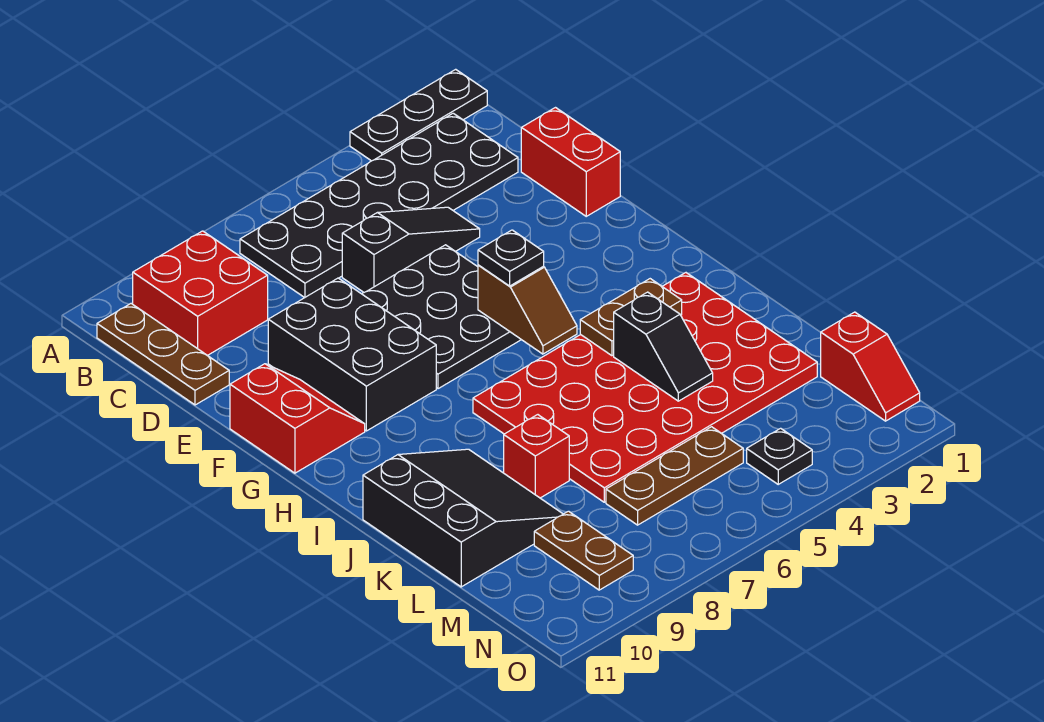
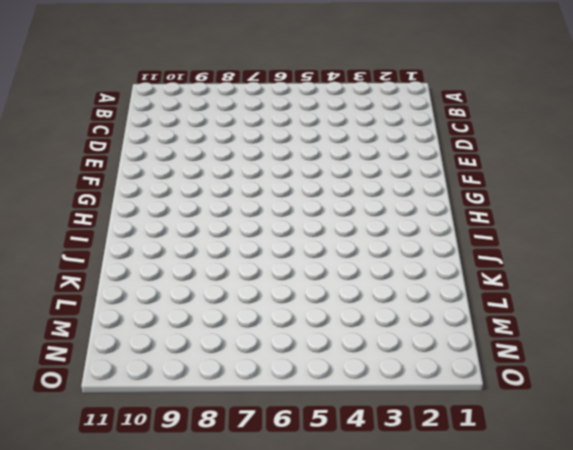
none -> black 1x3 plate [350,69,487,161]
none -> black 2x6 plate [240,113,518,298]
none -> red 2x2 brick [133,231,268,356]

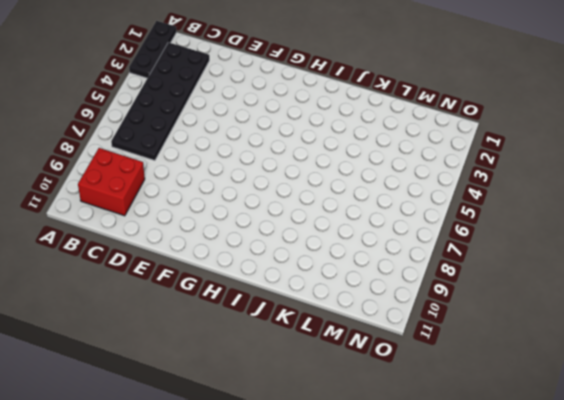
none -> brown 1x3 plate [97,304,229,405]
none -> red 1x2 brick [521,108,620,216]
none -> black 1x3 slope [342,207,480,292]

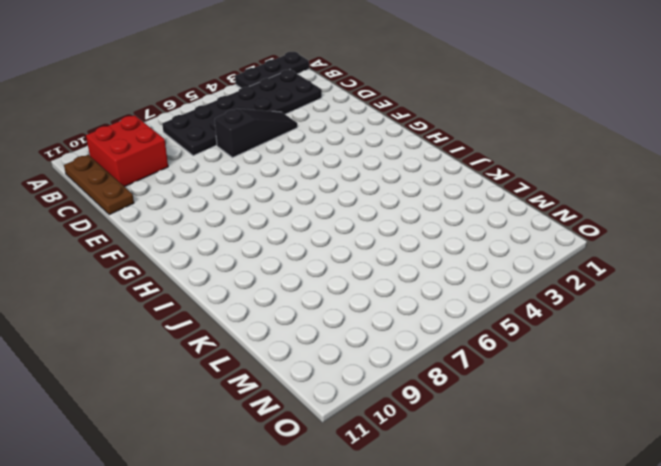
none -> red 1x2 brick [521,108,620,216]
none -> black 3x3 plate [362,245,521,389]
none -> black 2x3 brick [268,278,436,431]

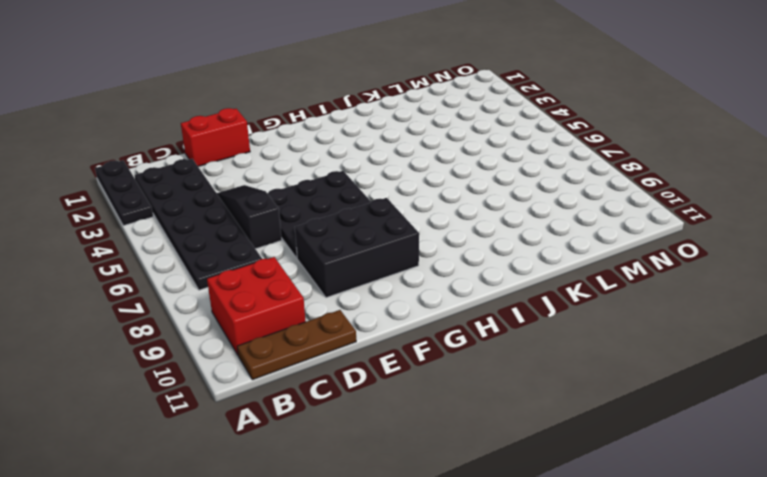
none -> red 2x2 slope [230,364,365,473]
none -> red 4x6 plate [473,273,817,502]
none -> black 3x3 slope [363,449,563,587]

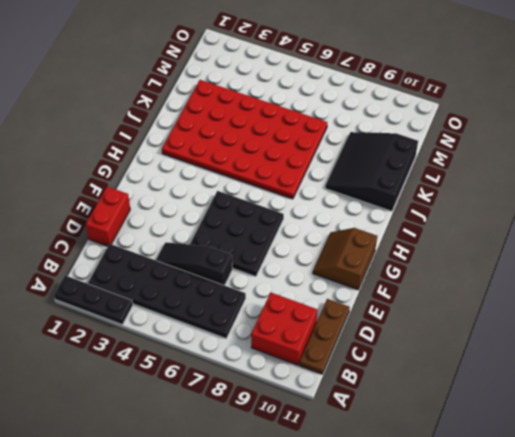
brown 2x2 slope [313,228,377,290] -> red 2x2 slope [230,364,365,473]
none -> black 2x3 brick [268,278,436,431]
none -> red 1x1 brick [504,415,569,498]
none -> red 1x2 slope [821,312,920,421]

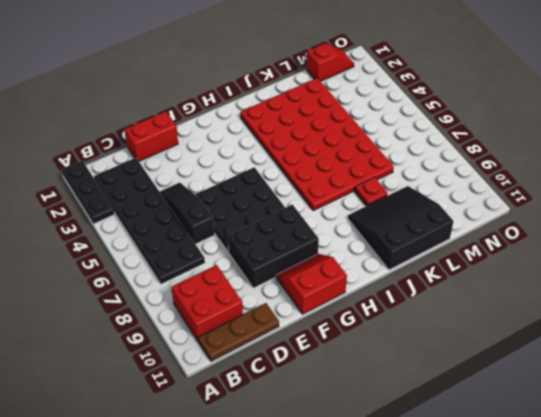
red 1x1 plate [355,177,387,206] -> red 1x1 brick [504,415,569,498]
none -> brown 1x3 plate [606,427,743,525]
none -> brown 1x2 plate [534,511,633,590]
none -> black 1x1 plate [747,428,812,484]

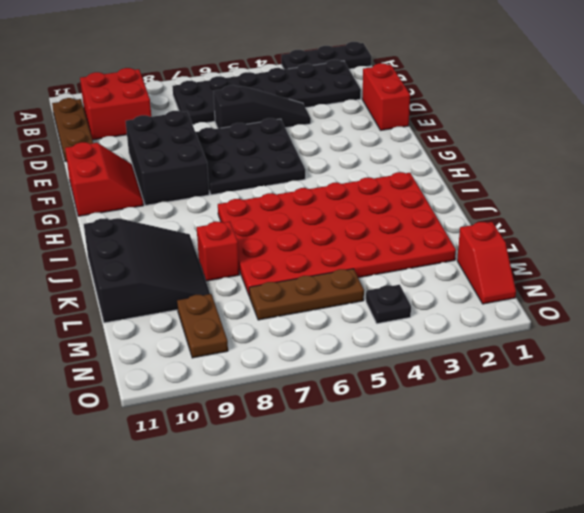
none -> brown 1x2 slope [478,265,577,354]
none -> brown 1x2 plate [580,279,682,356]
none -> black 1x2 slope [614,292,713,401]

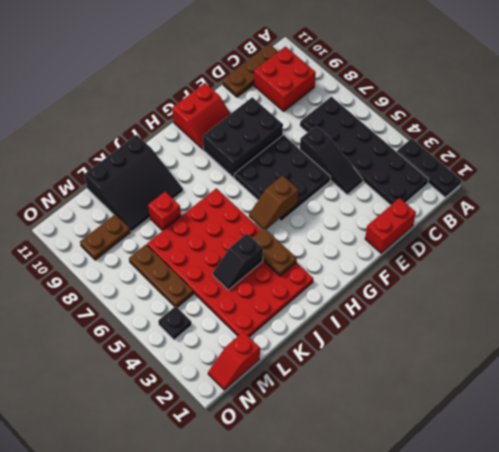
none -> black 1x1 plate [478,230,544,286]

